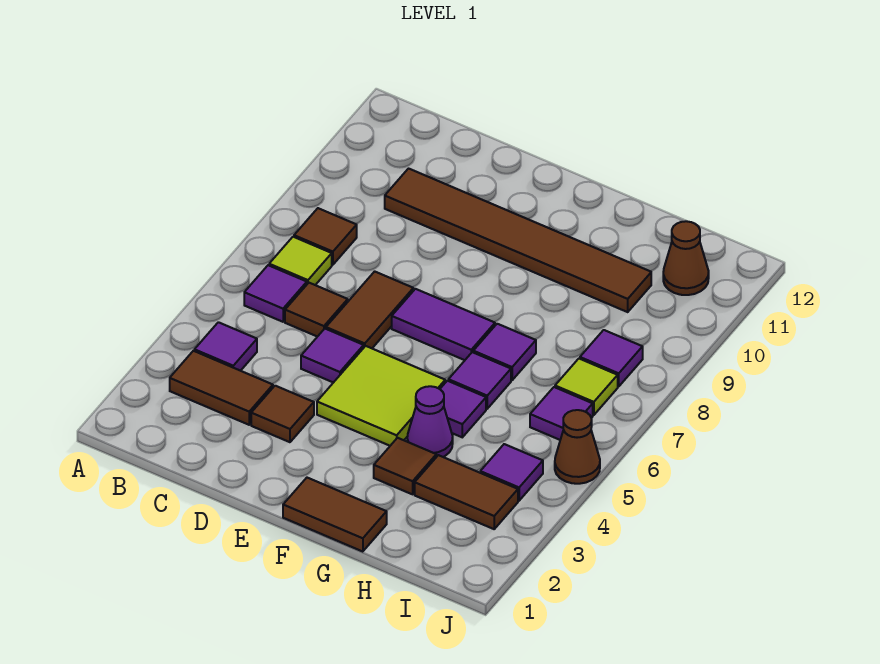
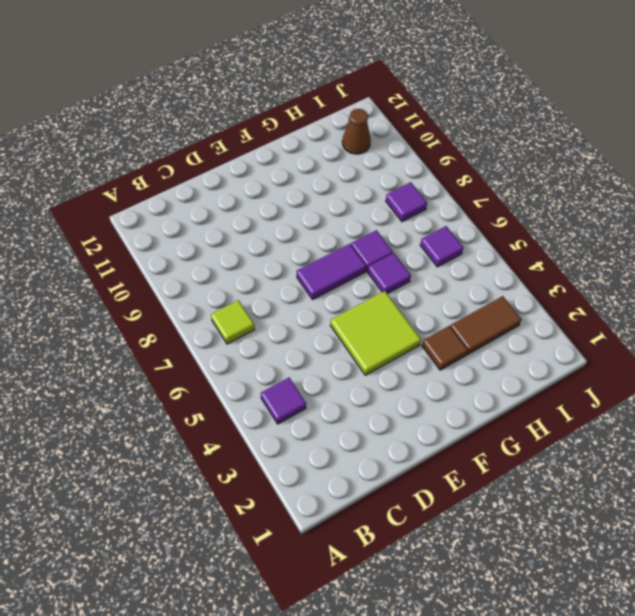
none -> brown 1x2 tile [170,351,273,425]
none -> purple 1x1 tile [244,265,307,322]
none -> brown 1x1 tile [294,208,357,265]

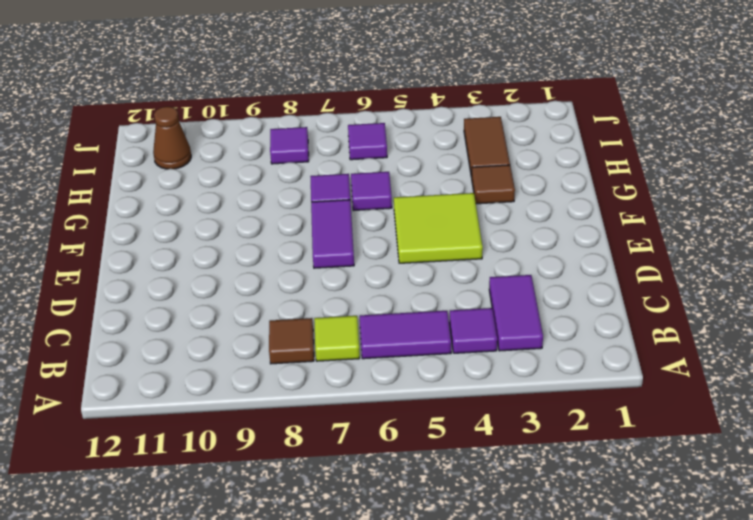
purple 1x2 tile [489,275,543,351] -> brown 1x2 tile [170,351,273,425]
purple 1x2 tile [360,311,451,359] -> purple 1x1 tile [244,265,307,322]
none -> brown 1x1 tile [285,283,348,337]
none -> brown 1x6 tile [385,169,651,312]
none -> brown 1x1 tile [251,386,314,442]

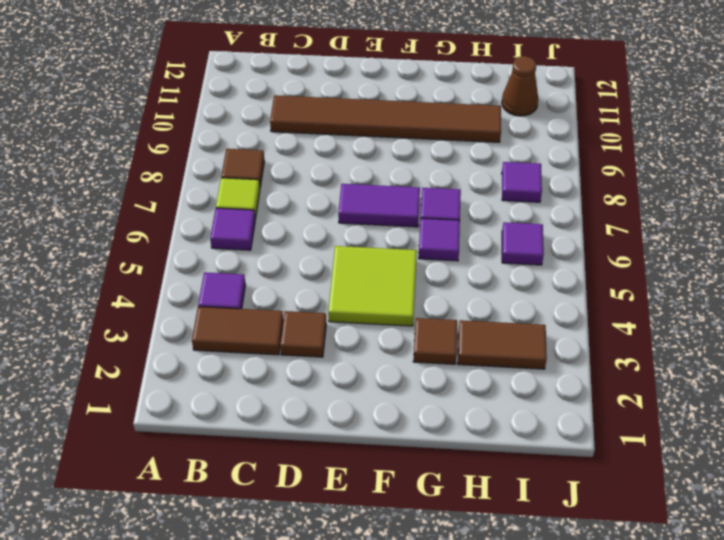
none -> brown 1x1 tile [285,283,348,337]
none -> purple 1x1 tile [301,329,364,383]
none -> brown 1x2 tile [326,271,413,348]

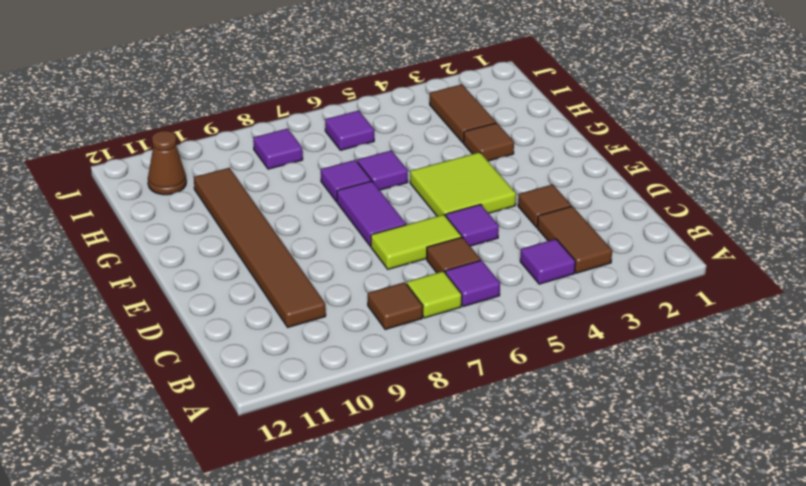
lime 1x2 tile [371,215,462,269] -> brown 1x2 tile [326,271,413,348]
none -> brown 1x2 tile [283,478,387,552]
none -> purple 1x1 cone [407,386,453,457]
none -> purple 1x1 tile [440,381,486,437]

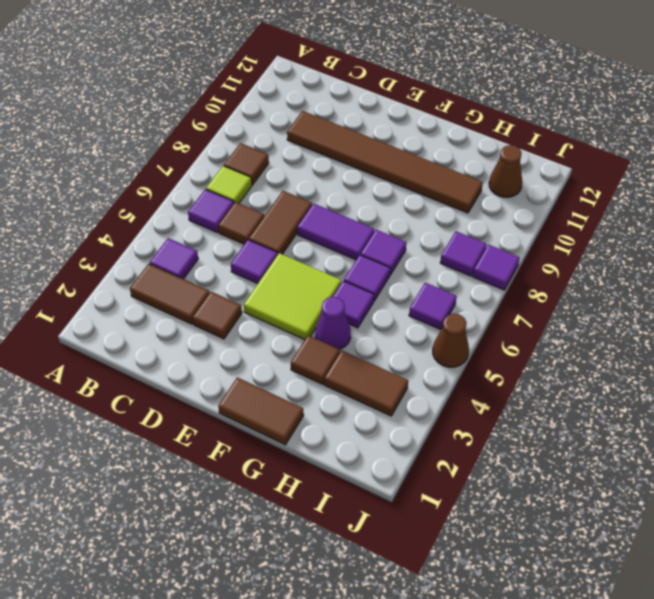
purple 1x1 tile [473,245,520,290] -> purple 1x1 tile moved to [480,444,543,501]
none -> lime 1x1 tile [555,359,618,415]

